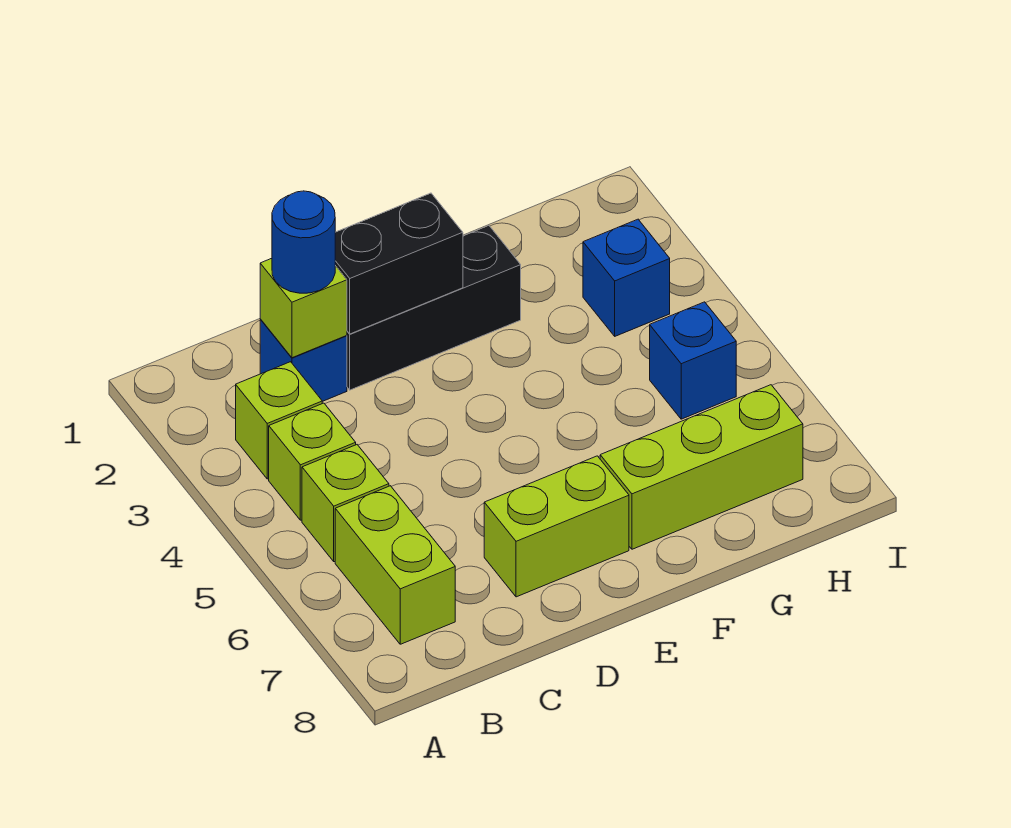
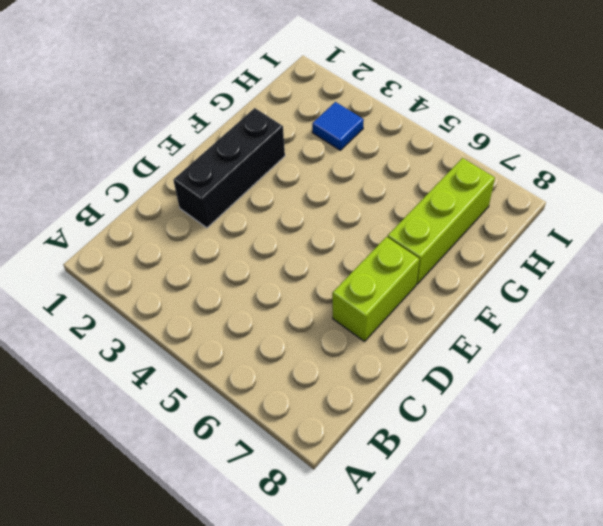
blue 1x1 tile [312,102,364,150] -> blue 1x1 brick [583,219,670,336]
none -> lime 1x1 brick [236,362,322,479]
none -> lime 1x1 brick [269,403,356,520]
none -> lime 1x1 brick [302,445,389,562]

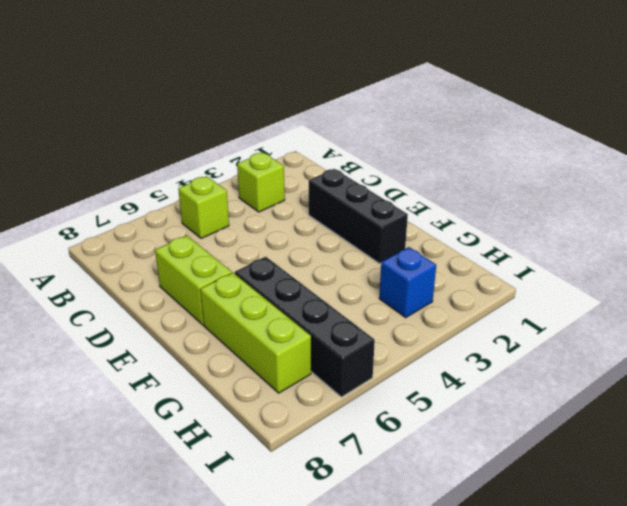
black 1x4 brick [235,257,375,397] -> none
none -> lime 1x1 brick [269,403,356,520]
none -> lime 1x2 brick [335,486,455,644]
none -> blue 1x1 brick [260,319,347,401]

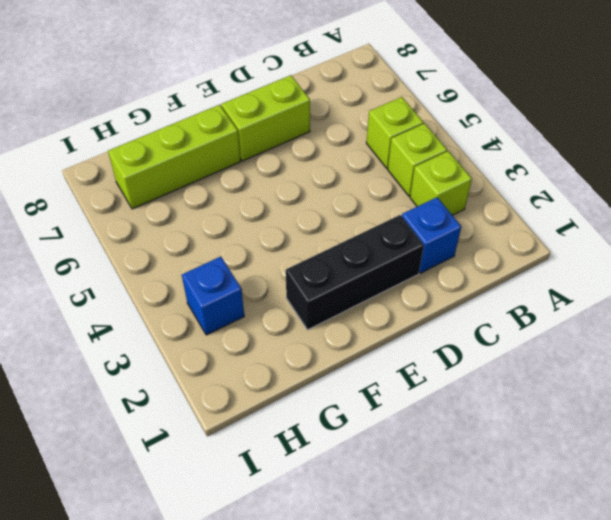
none -> lime 1x2 brick [335,486,455,644]
none -> blue 1x1 brick [650,302,736,419]
none -> lime 1x1 brick [260,258,347,358]

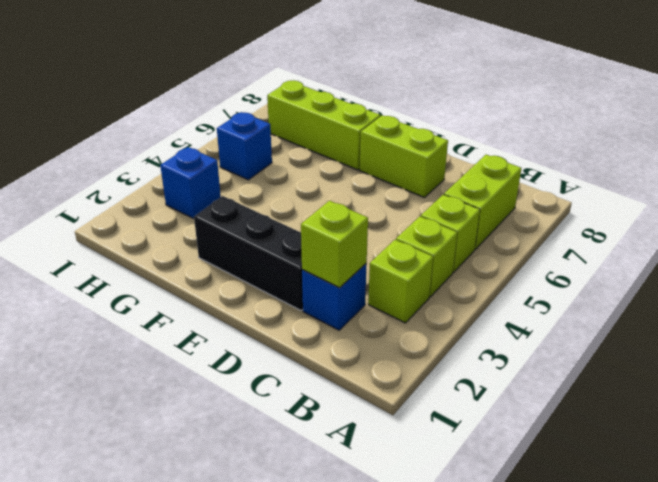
none -> black 1x2 brick [335,193,463,334]
none -> blue 1x1 round brick [272,191,335,293]

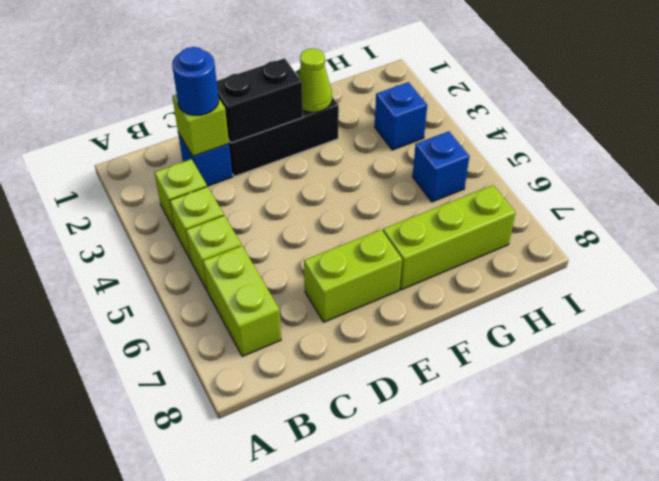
lime 1x1 cone [298,49,332,112] -> none

